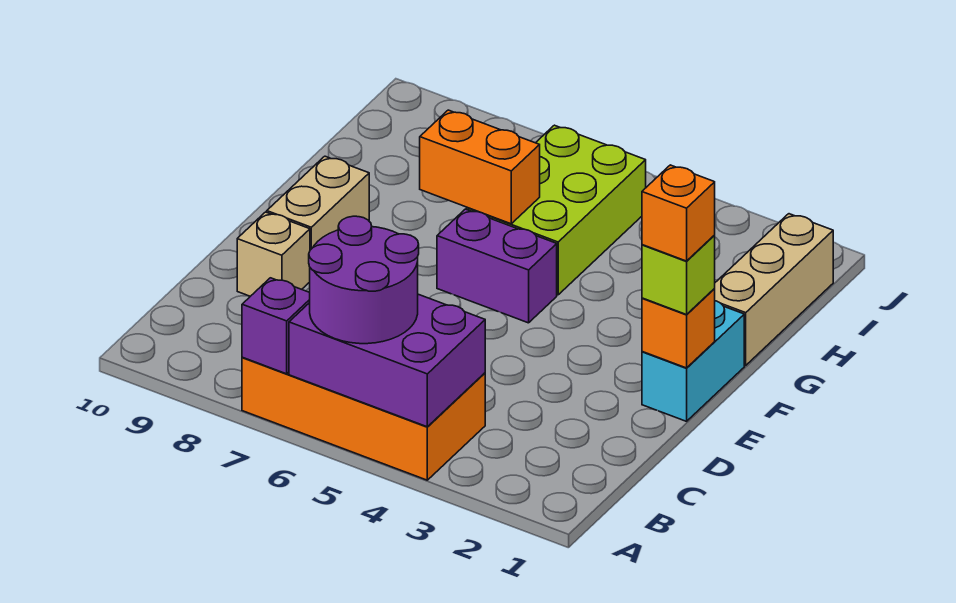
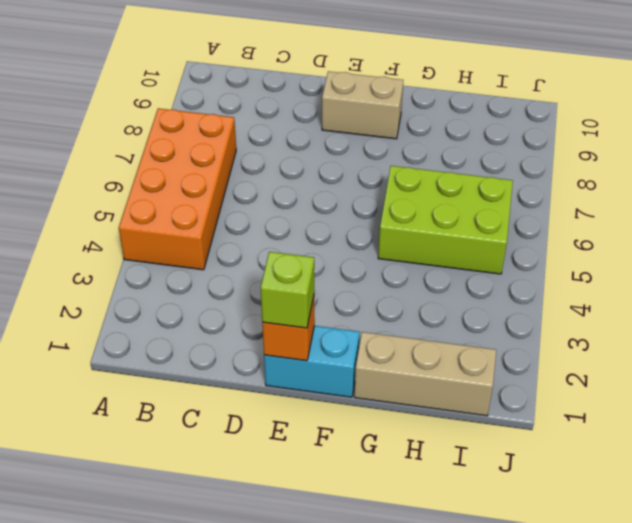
none -> tan 1x1 brick [237,212,310,296]
none -> purple 1x2 brick [437,209,557,323]
none -> purple 2x3 brick [289,294,485,427]

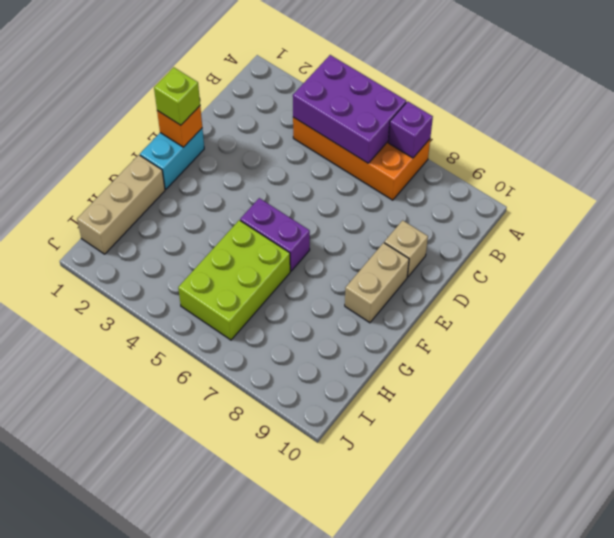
none -> orange 1x2 brick [420,110,540,224]
none -> purple 2x2 round brick [309,216,419,344]
none -> orange 1x1 brick [642,165,715,261]

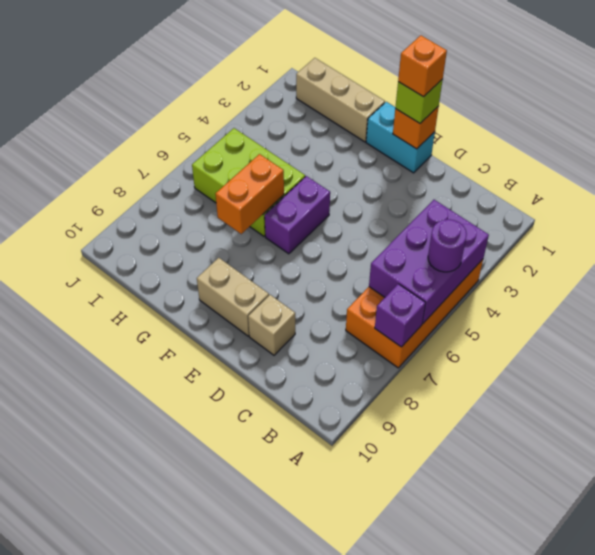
purple 1x1 round brick [428,219,467,272] -> purple 2x2 round brick [309,216,419,344]

